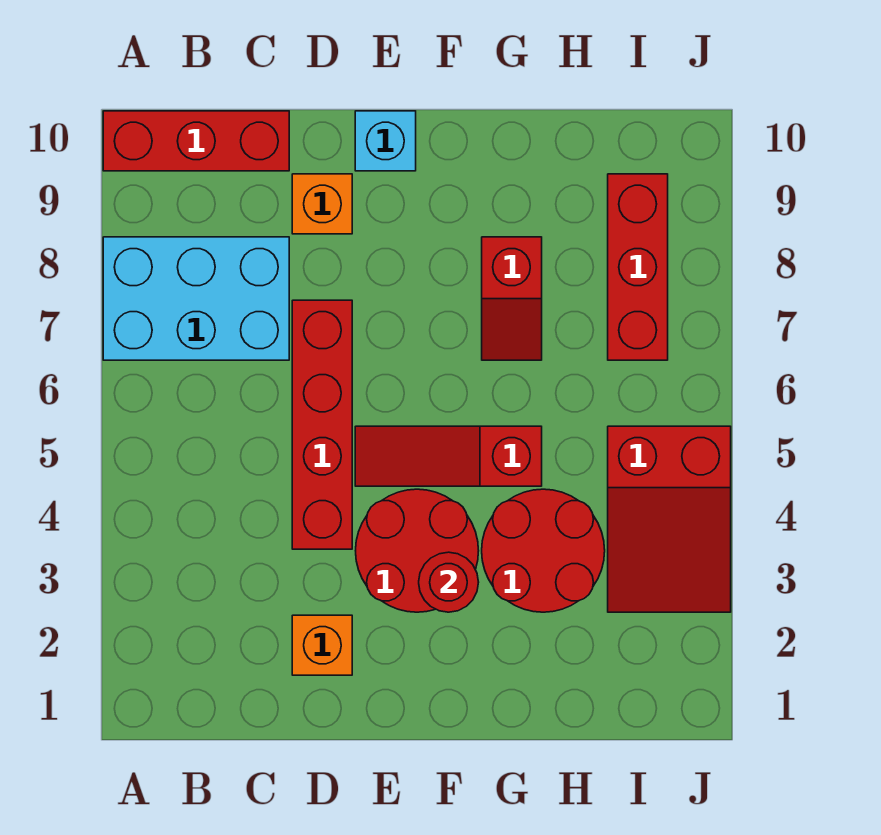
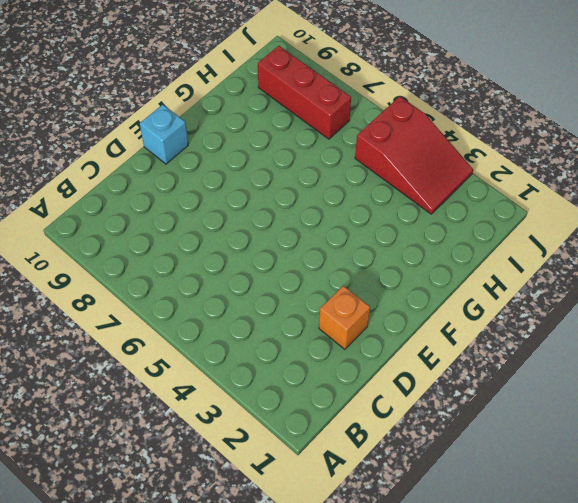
none -> cyan 2x3 brick [103,237,289,360]
none -> red 1x3 brick [103,111,289,171]
none -> red 1x4 brick [292,300,352,549]

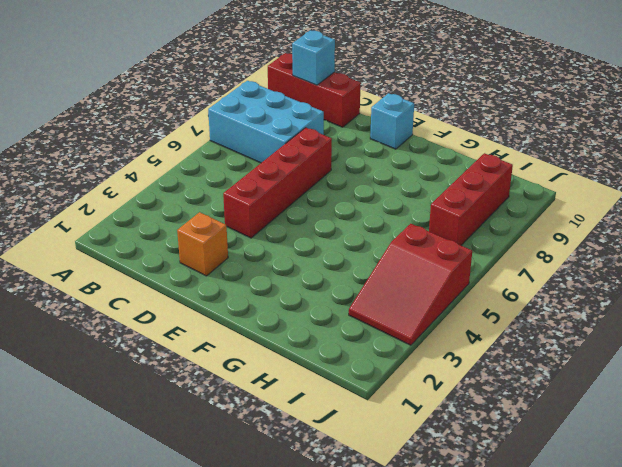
cyan 1x1 brick [292,30,335,85] -> none
none -> orange 1x1 brick [292,174,352,234]
none -> red 2x2 round brick [356,489,479,612]
none -> red 1x3 slope [355,426,542,486]

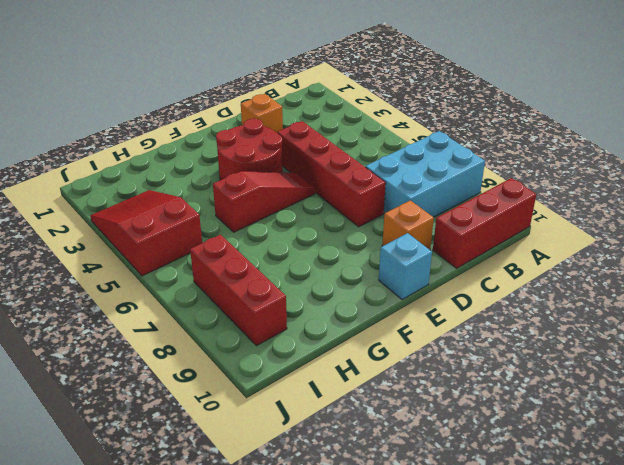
none -> red 2x2 round brick [482,489,605,612]
none -> red 1x2 slope [482,237,542,360]
none -> red 1x1 round brick [419,552,479,612]

